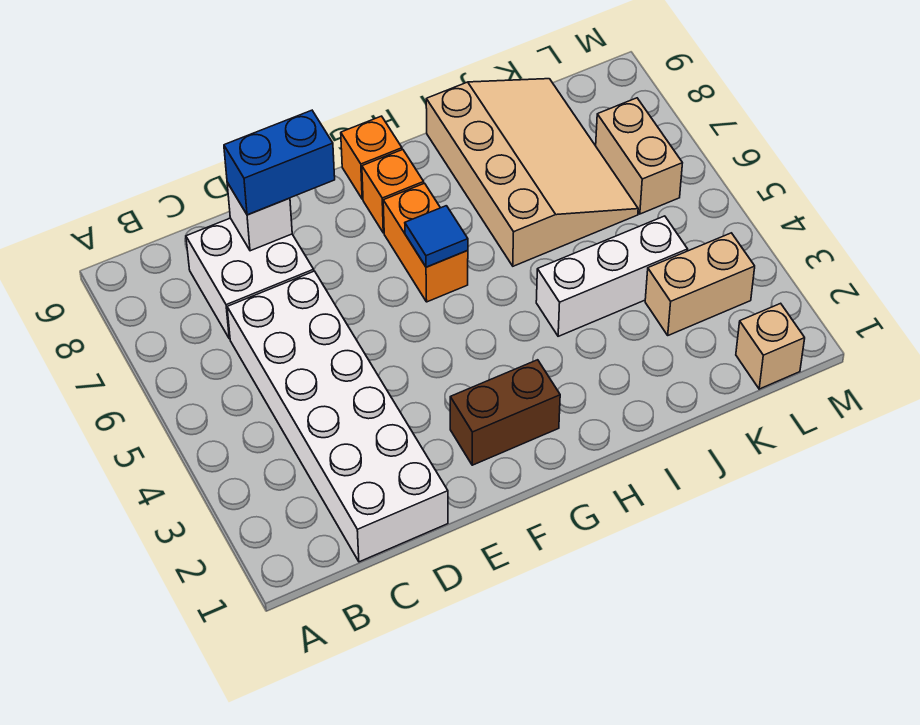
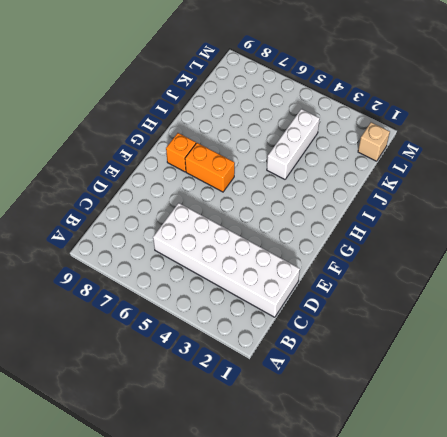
none -> white 2x2 brick [186,218,314,339]
none -> brown 1x2 brick [450,360,560,465]
none -> orange 1x1 brick [341,116,402,199]

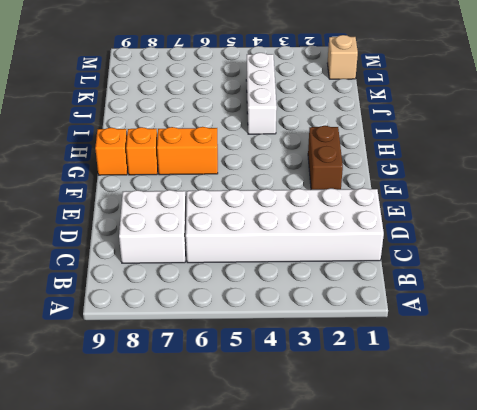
none -> tan 3x4 slope [426,79,638,266]
none -> tan 1x2 brick [645,233,755,335]
none -> tan 1x2 brick [596,98,682,214]

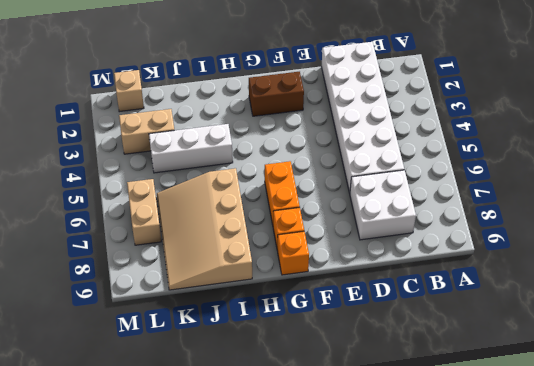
none -> white 1x1 brick [227,183,292,251]
none -> blue 1x1 tile [405,206,468,267]
none -> blue 1x2 brick [224,110,335,215]

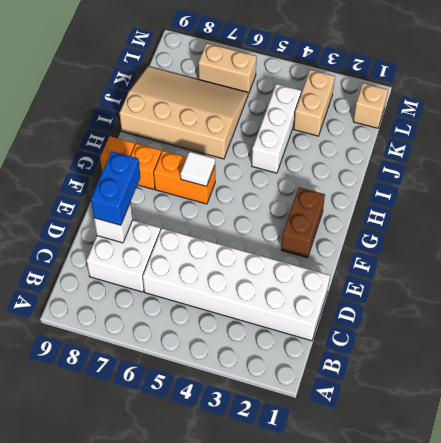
white 1x1 tile [181,152,215,186] -> blue 1x1 tile [405,206,468,267]

